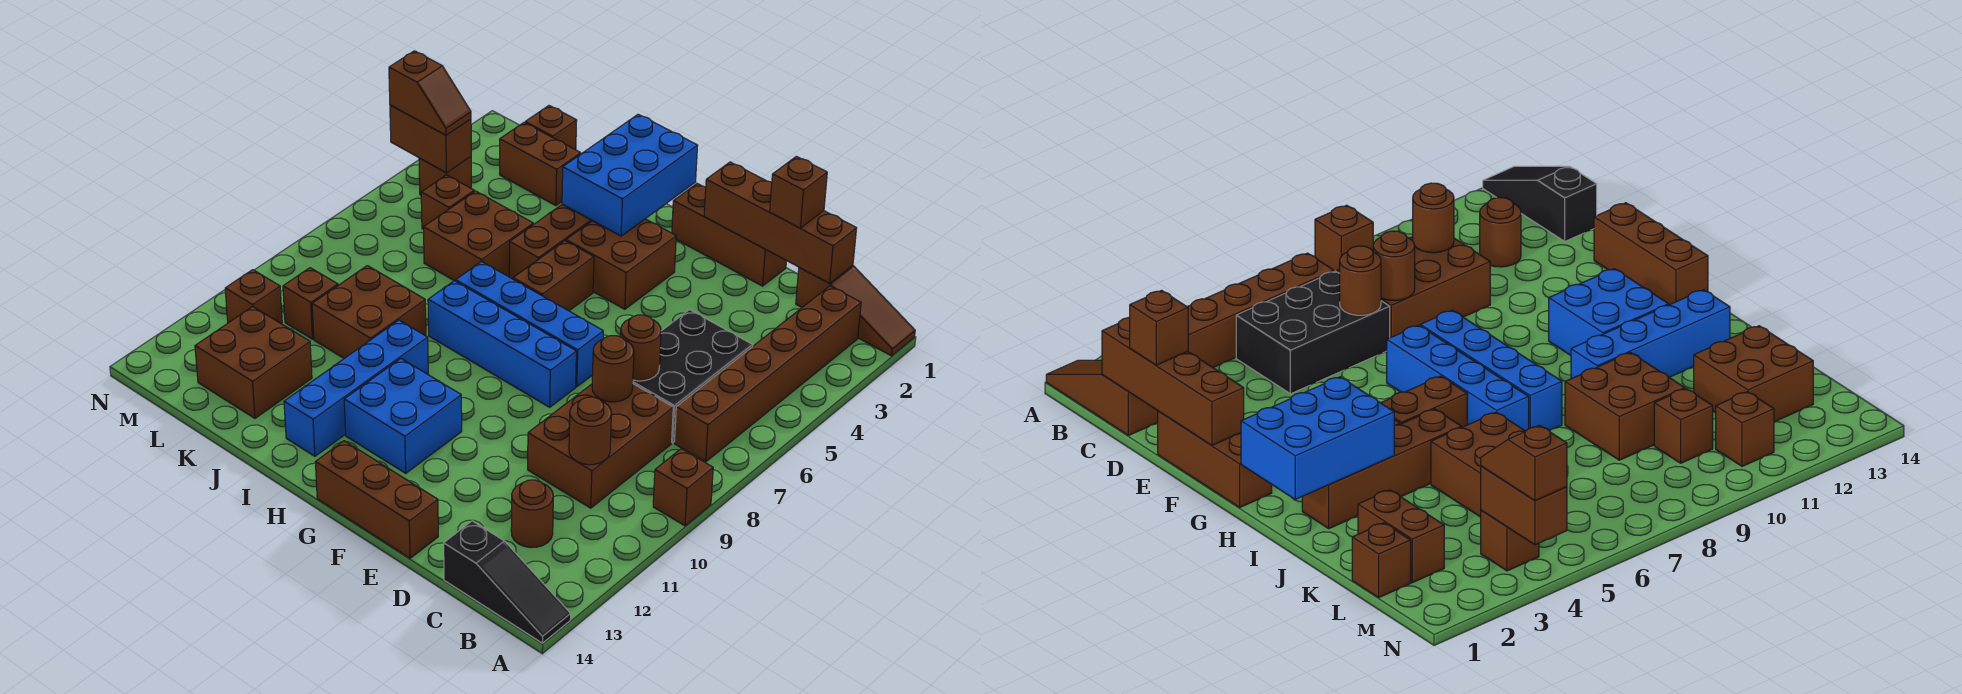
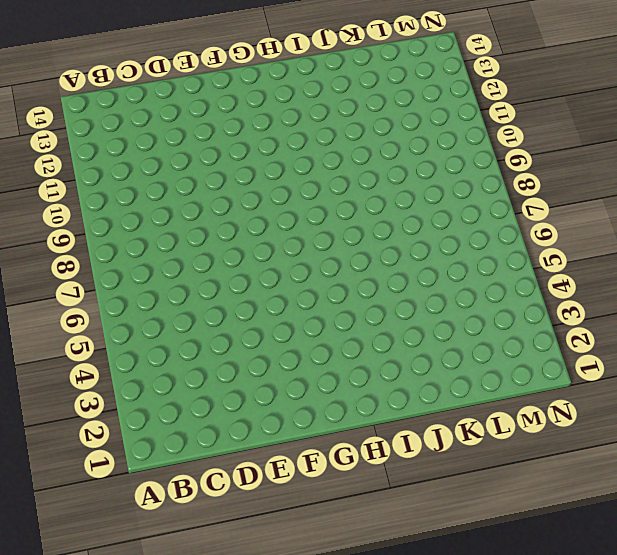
none -> brown 1x3 slope [796,266,915,356]
none -> brown 1x1 brick [653,449,713,526]
none -> black 1x3 slope [444,521,571,643]
none -> brown 1x6 brick [674,286,861,462]

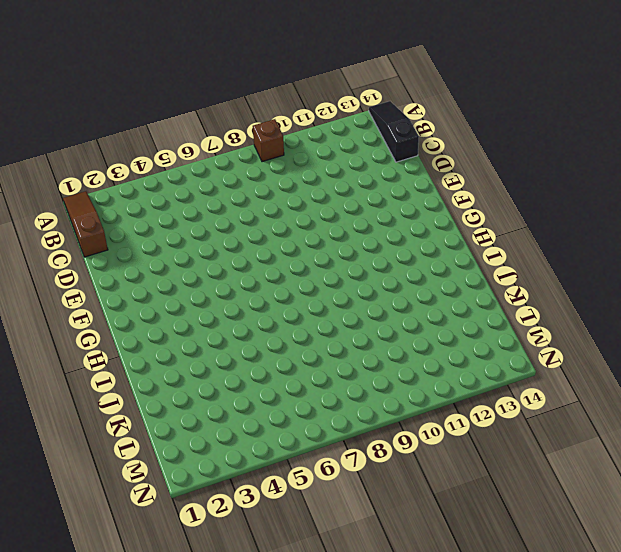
none -> brown 1x6 brick [674,286,861,462]
none -> black 2x3 brick [633,310,753,443]
none -> brown 2x3 brick [528,384,673,508]
none -> brown 1x1 round brick [511,480,553,548]

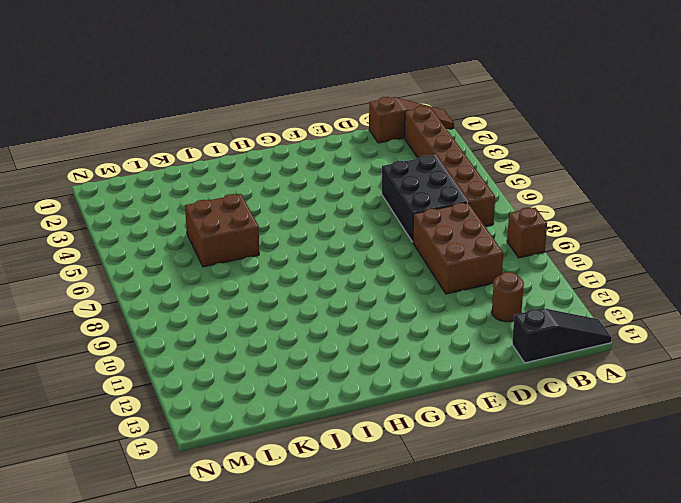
none -> brown 1x3 brick [672,184,786,286]
none -> brown 1x3 brick [315,441,438,558]
none -> blue 1x4 brick [456,261,603,387]
none -> blue 1x4 brick [428,281,576,407]

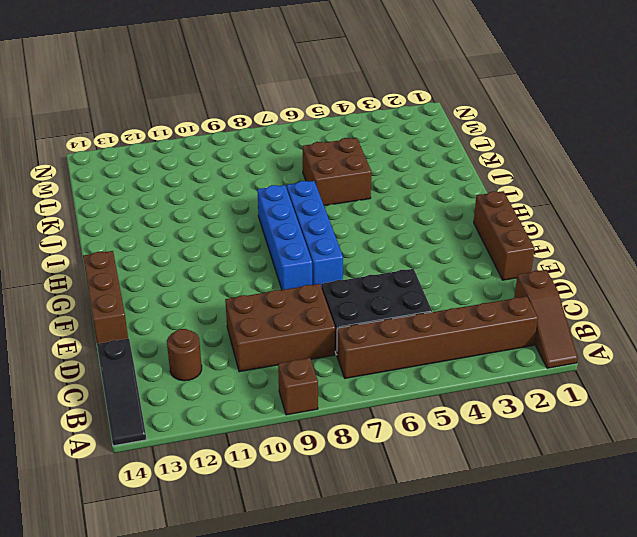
none -> brown 2x2 brick [566,219,676,309]
none -> blue 2x2 brick [344,359,462,473]
none -> brown 1x2 brick [513,241,594,311]
none -> brown 1x4 brick [509,204,592,279]

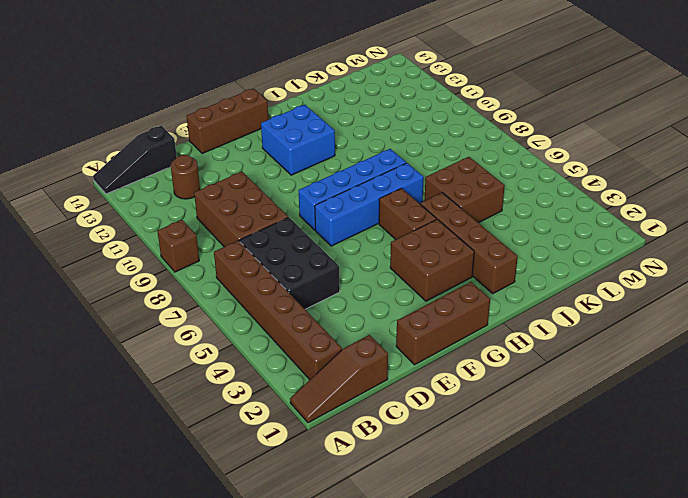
none -> blue 1x4 brick [284,320,428,456]
none -> brown 2x2 brick [312,266,426,358]
none -> brown 1x2 brick [500,123,581,206]
none -> brown 2x2 brick [195,307,312,418]

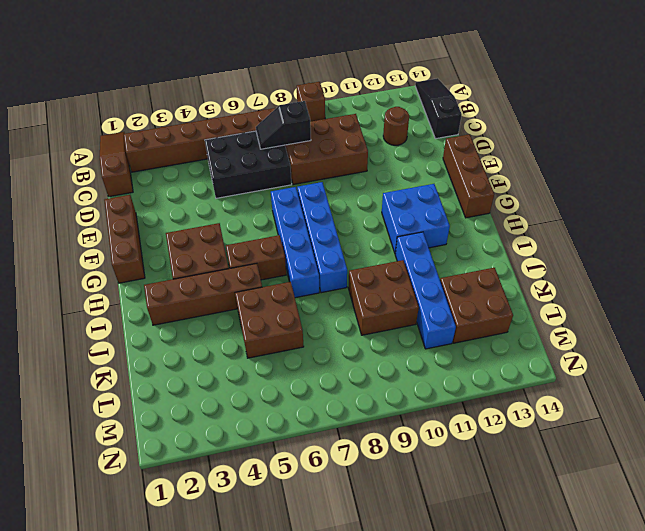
black 1x2 slope [256,101,311,149] -> none
blue 1x4 brick [395,232,456,349] -> blue 1x4 brick turned to [284,320,428,456]
none -> brown 1x2 brick [500,123,581,206]
none -> brown 1x1 brick [525,106,577,150]
none -> brown 1x1 brick [421,175,474,229]
none -> brown 1x1 brick [283,268,338,339]

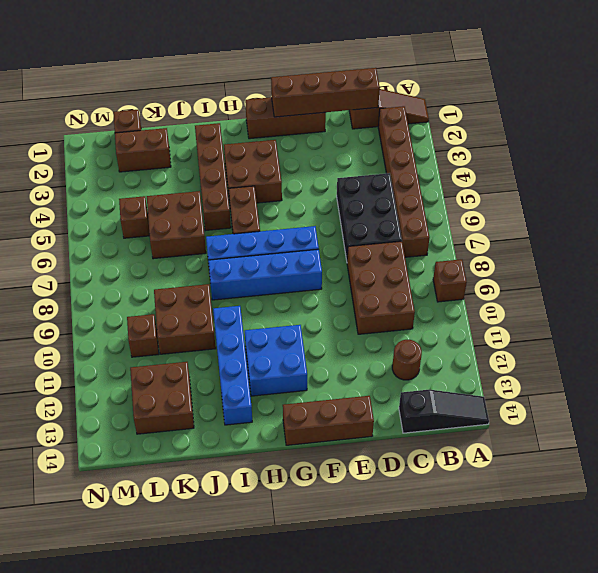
none -> brown 1x1 brick [419,157,471,195]
none -> brown 1x1 brick [225,270,282,323]
none -> brown 1x1 round brick [569,397,611,465]
none -> brown 1x1 round brick [620,315,661,381]

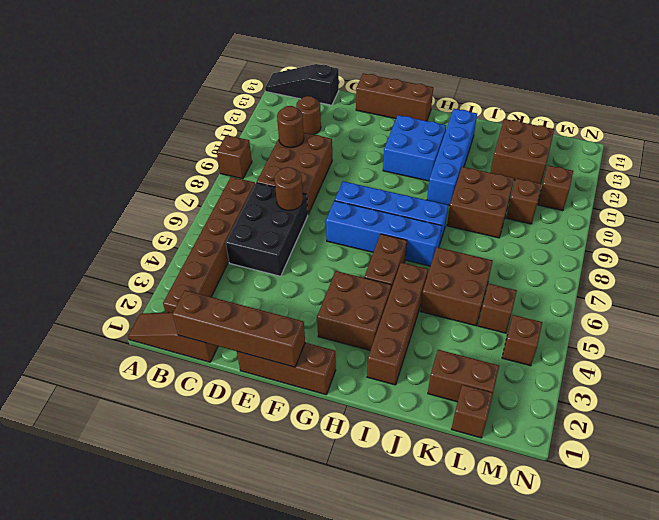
none -> brown 1x1 round brick [592,336,634,402]
none -> blue 2x3 brick [562,114,698,236]
none -> brown 1x2 brick [390,105,471,173]
none -> brown 1x1 brick [770,156,827,228]

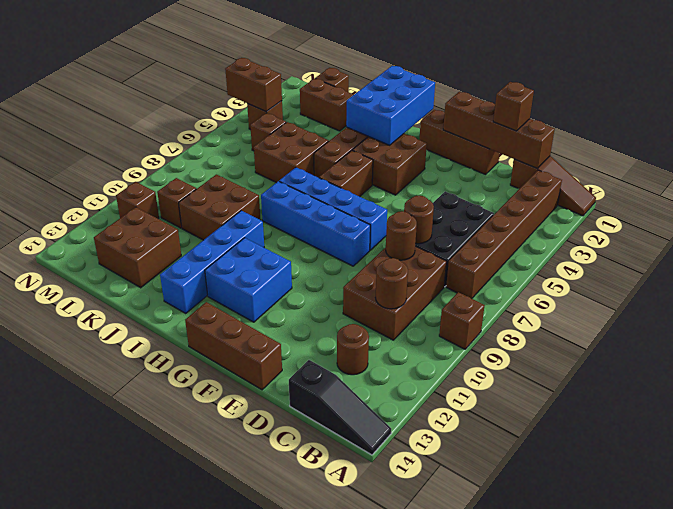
none -> brown 1x2 slope [389,51,471,135]

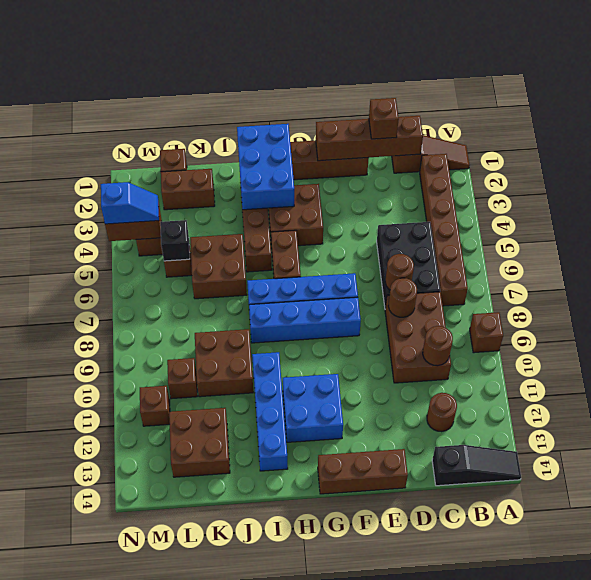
black 1x1 brick [160,220,190,261] -> none
blue 1x2 slope [101,182,159,224] -> brown 1x2 slope [389,51,471,135]

